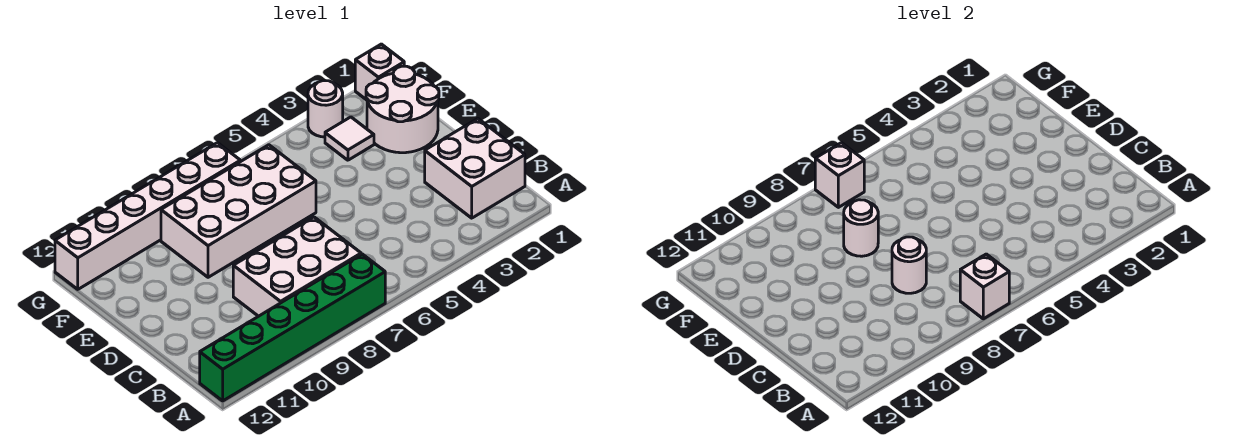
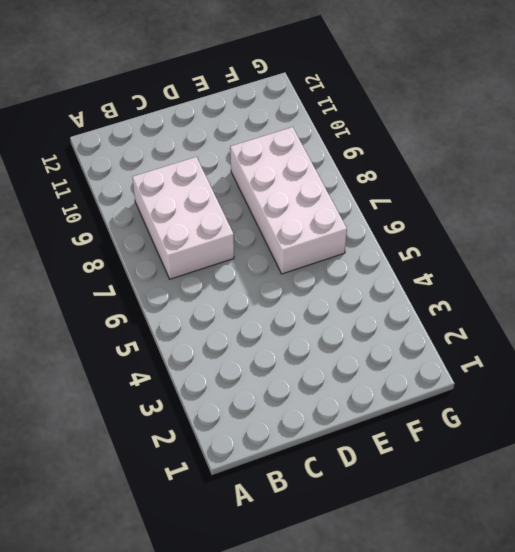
none -> green 1x6 brick [200,254,385,401]
none -> white 2x2 brick [425,119,525,218]
none -> white 2x2 round brick [366,66,439,153]

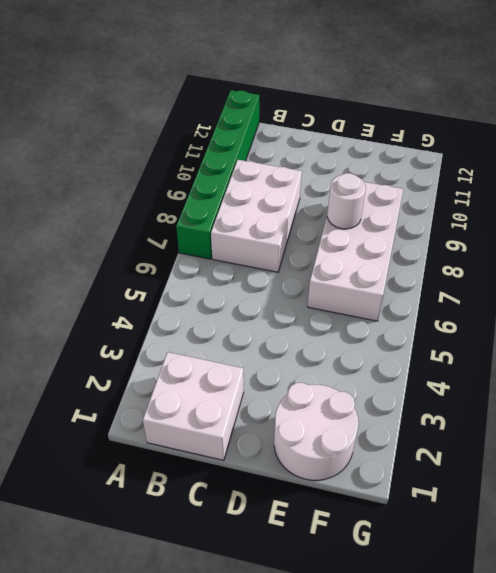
none -> white 1x1 tile [325,117,374,160]
none -> white 1x1 brick [355,44,404,100]
none -> white 1x1 round brick [308,81,343,137]

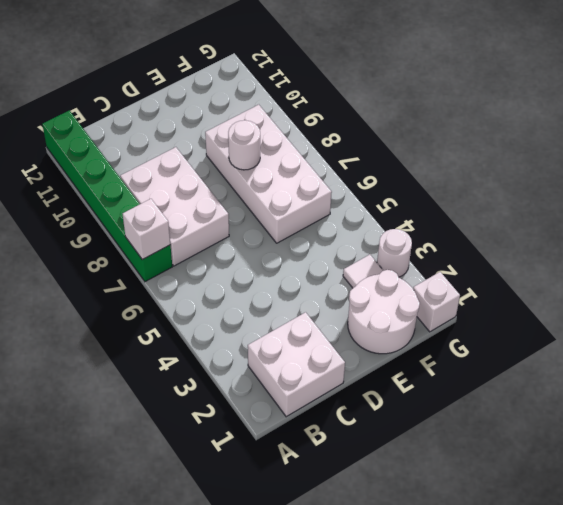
none -> white 1x6 brick [55,143,240,289]
none -> white 1x1 round brick [892,237,926,293]
none -> white 1x1 brick [815,143,864,207]

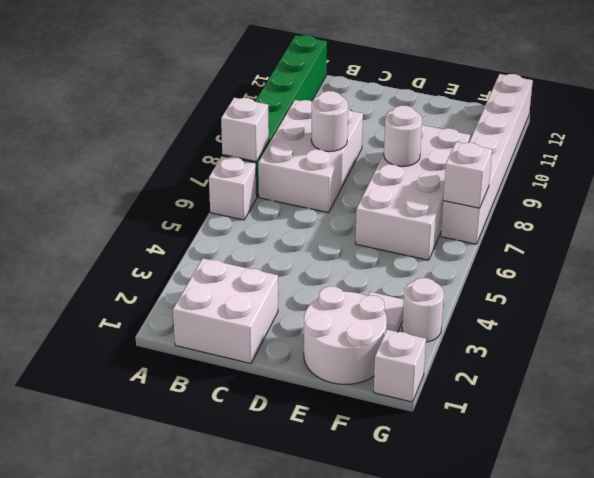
white 1x1 brick [209,156,257,220] -> none

